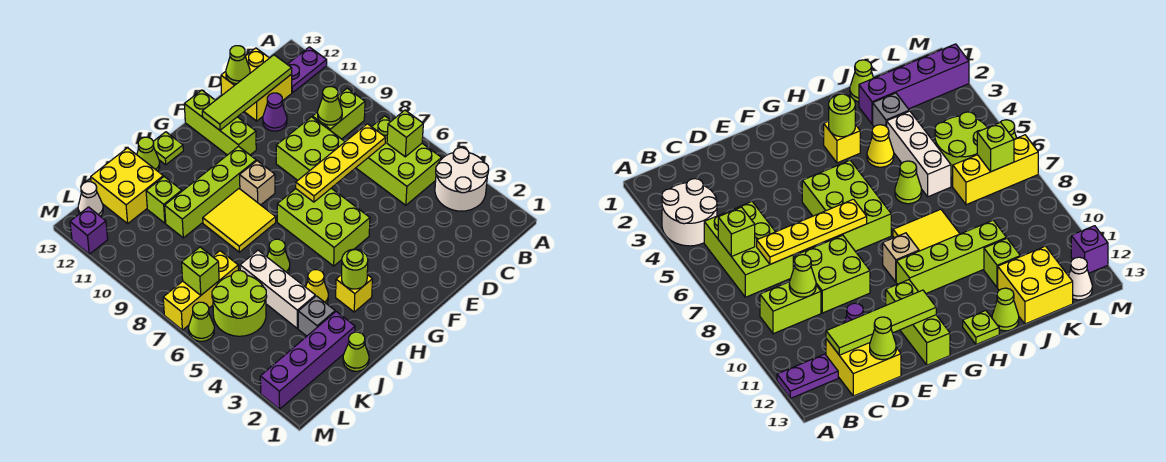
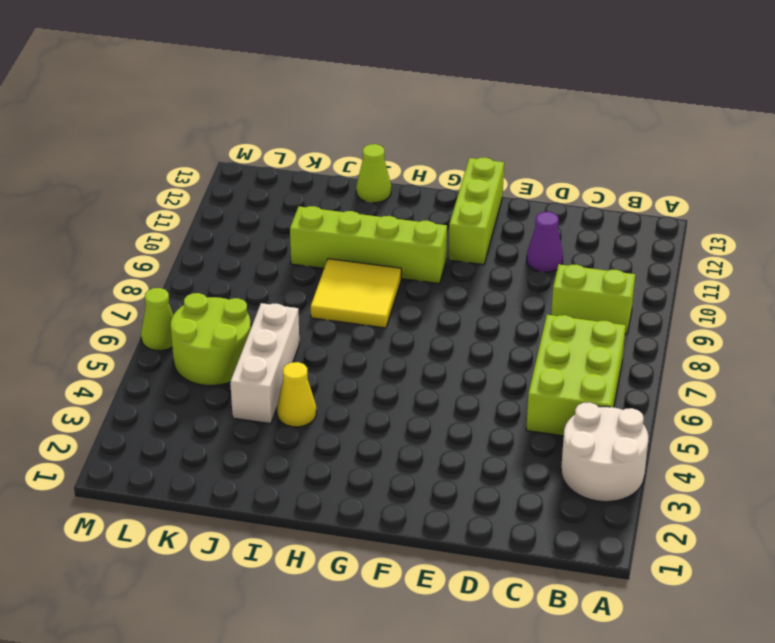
none -> purple 1x2 plate [287,47,327,93]
none -> yellow 2x2 brick [221,48,292,121]
none -> lime 2x2 brick [276,117,345,180]
none -> lime 2x3 brick [277,188,370,266]

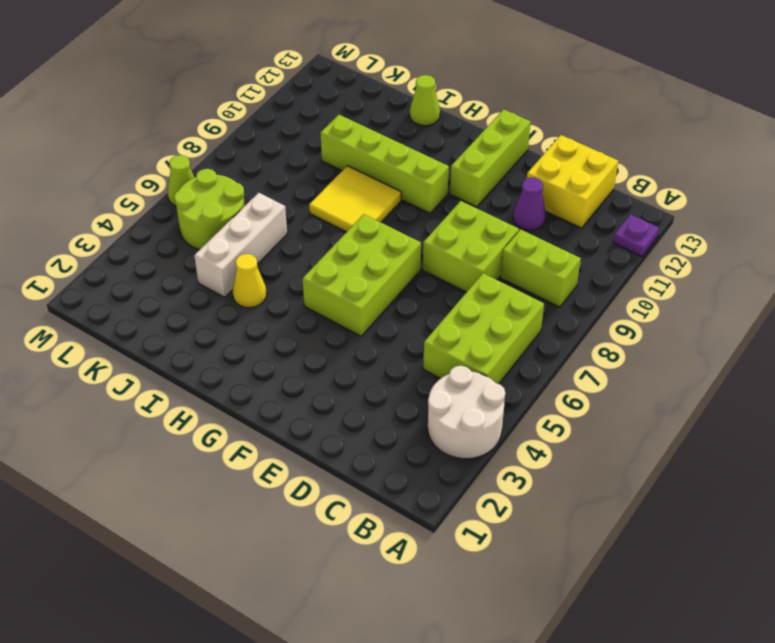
purple 1x1 plate [613,214,659,256] -> purple 1x2 plate [287,47,327,93]
none -> tan 1x1 brick [240,161,275,205]
none -> yellow 1x1 brick [336,275,373,312]
none -> lime 1x1 plate [153,132,183,165]
none -> lime 1x1 cone [267,239,290,273]

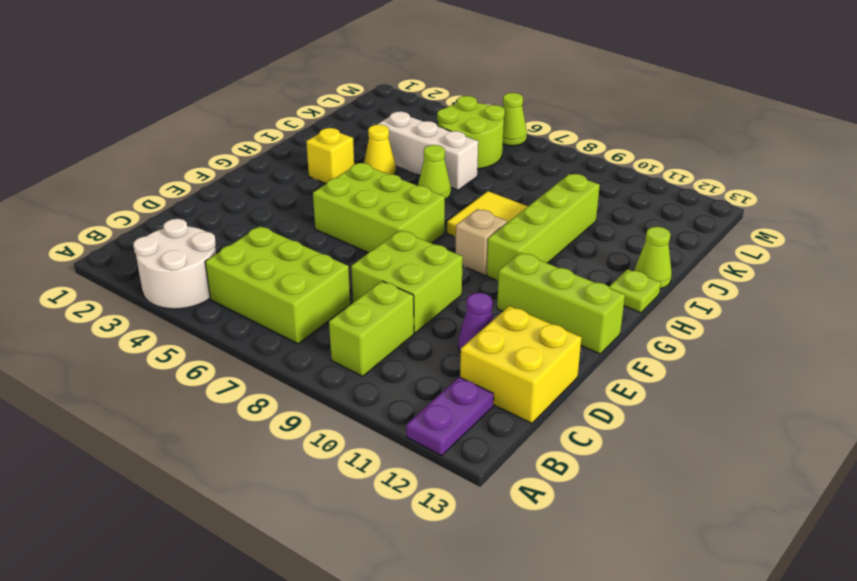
none -> lime 1x1 cone [343,332,369,371]
none -> purple 1x4 brick [260,312,355,409]
none -> grey 1x1 brick [298,296,335,336]
none -> lime 1x1 brick [146,177,182,223]

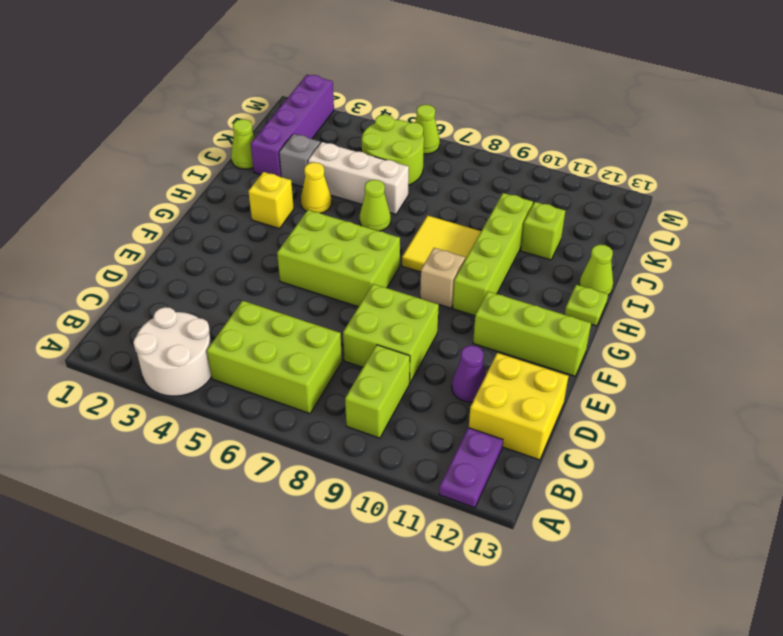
none -> yellow 2x2 brick [91,148,163,224]
none -> yellow 1x3 brick [163,251,238,330]
none -> white 1x1 cone [78,182,103,216]
none -> purple 1x1 brick [70,207,108,254]

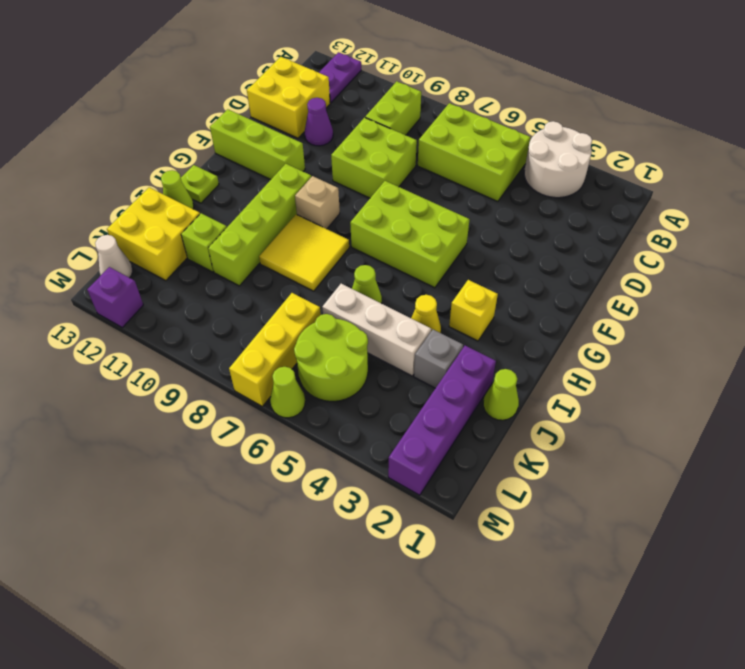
none -> lime 1x1 brick [387,110,423,157]
none -> yellow 1x4 plate [296,124,386,202]
none -> lime 1x1 cone [318,87,342,125]
none -> lime 1x4 tile [202,55,292,130]

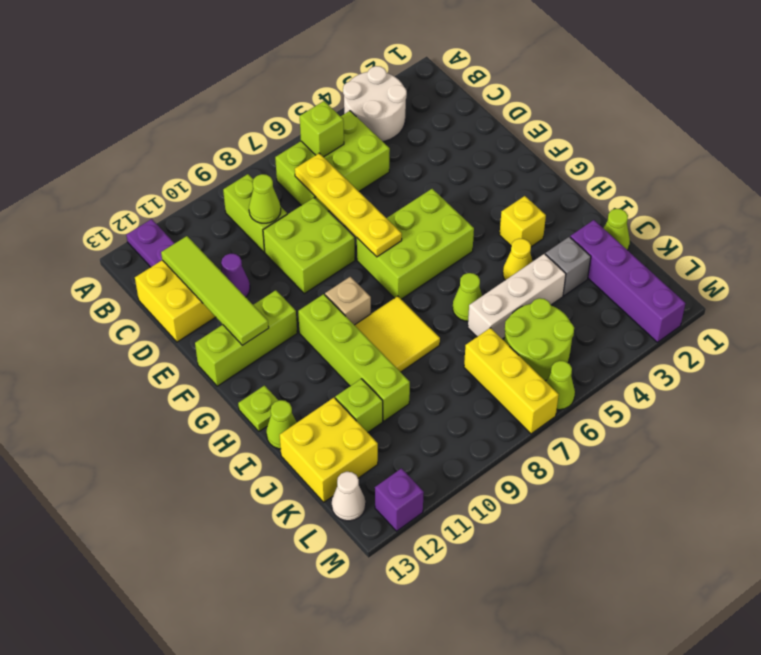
none -> lime 1x1 cone [226,46,250,84]
none -> lime 1x1 round brick [342,249,368,289]
none -> lime 1x1 brick [182,247,219,295]

